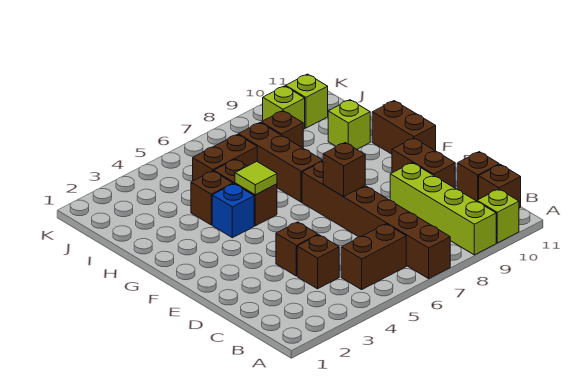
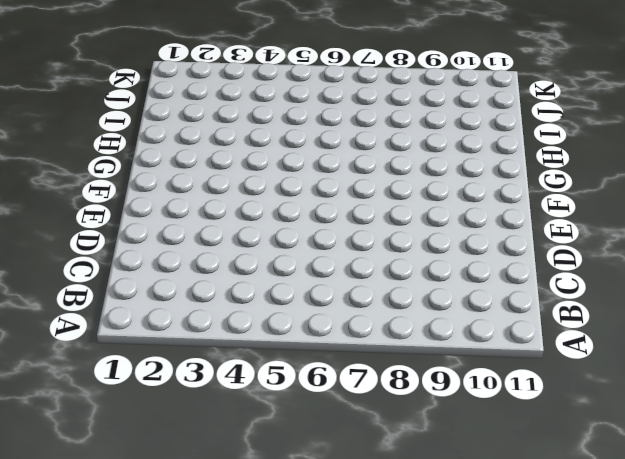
none -> brown 1x6 brick [302,161,450,279]
none -> lime 1x4 brick [390,163,496,255]
none -> lime 1x1 brick [477,189,519,243]

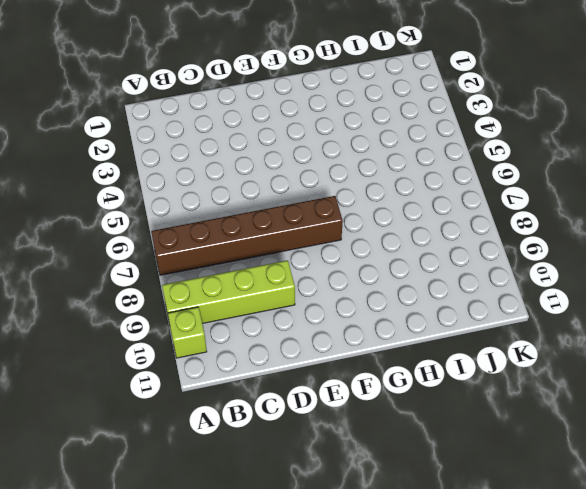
none -> brown 1x2 brick [341,224,406,290]
none -> brown 1x1 brick [479,164,521,208]
none -> brown 1x1 brick [297,235,339,289]

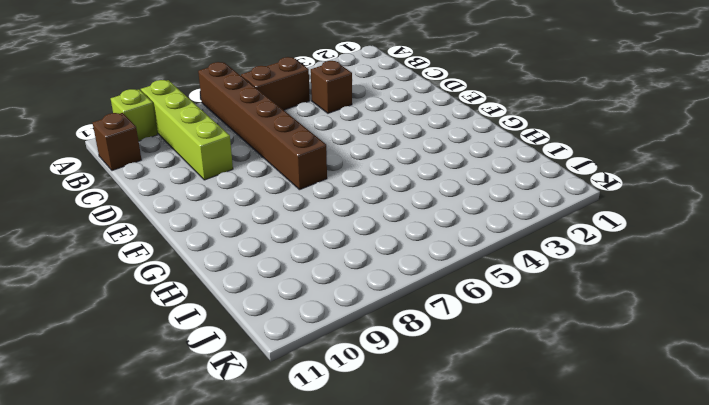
none -> brown 1x1 brick [457,152,499,201]
none -> brown 1x1 brick [276,222,318,276]
none -> brown 1x2 brick [392,138,455,188]

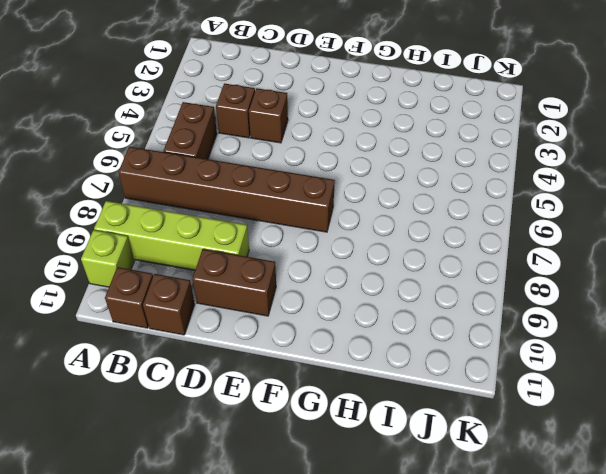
none -> brown 1x2 brick [372,101,436,154]
none -> blue 1x1 brick [212,184,254,238]
none -> brown 1x2 brick [214,159,277,226]

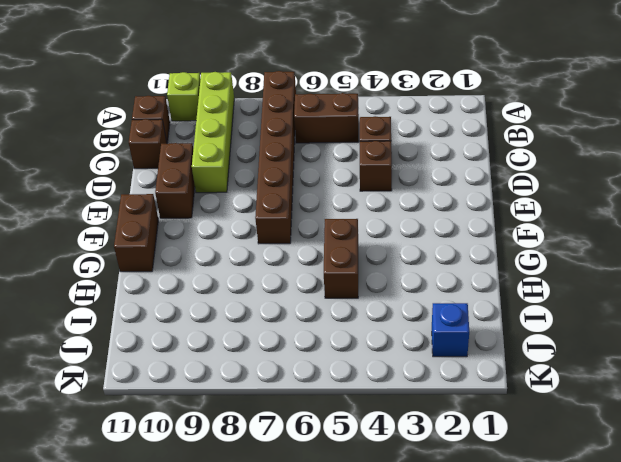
blue 1x1 brick [432,303,469,357] -> blue 1x1 brick moved to [212,184,254,238]
none -> brown 1x3 brick [238,123,323,202]
none -> brown 1x1 brick [191,171,233,225]
none -> lime 1x1 brick [328,100,370,149]

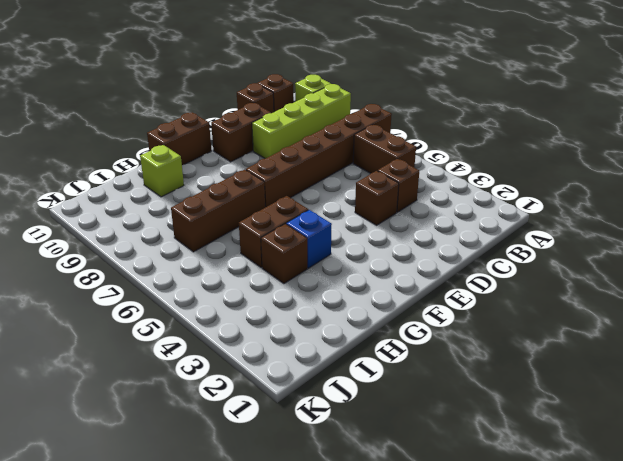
none -> brown 1x2 brick [193,134,257,181]
none -> brown 1x1 brick [261,111,303,148]
none -> lime 1x1 brick [263,86,305,130]

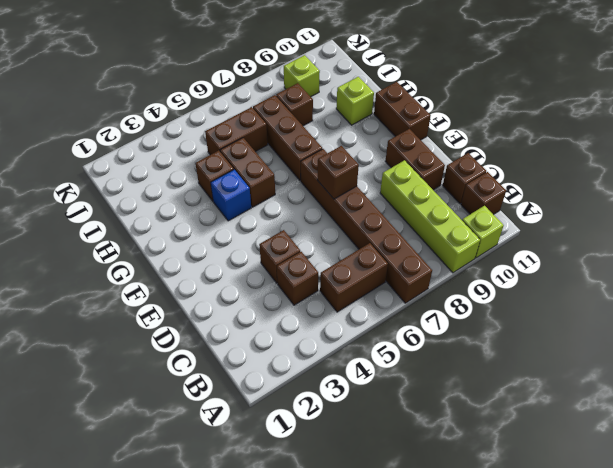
none -> lime 1x1 brick [286,74,328,128]
none -> lime 1x1 tile [235,162,277,195]

